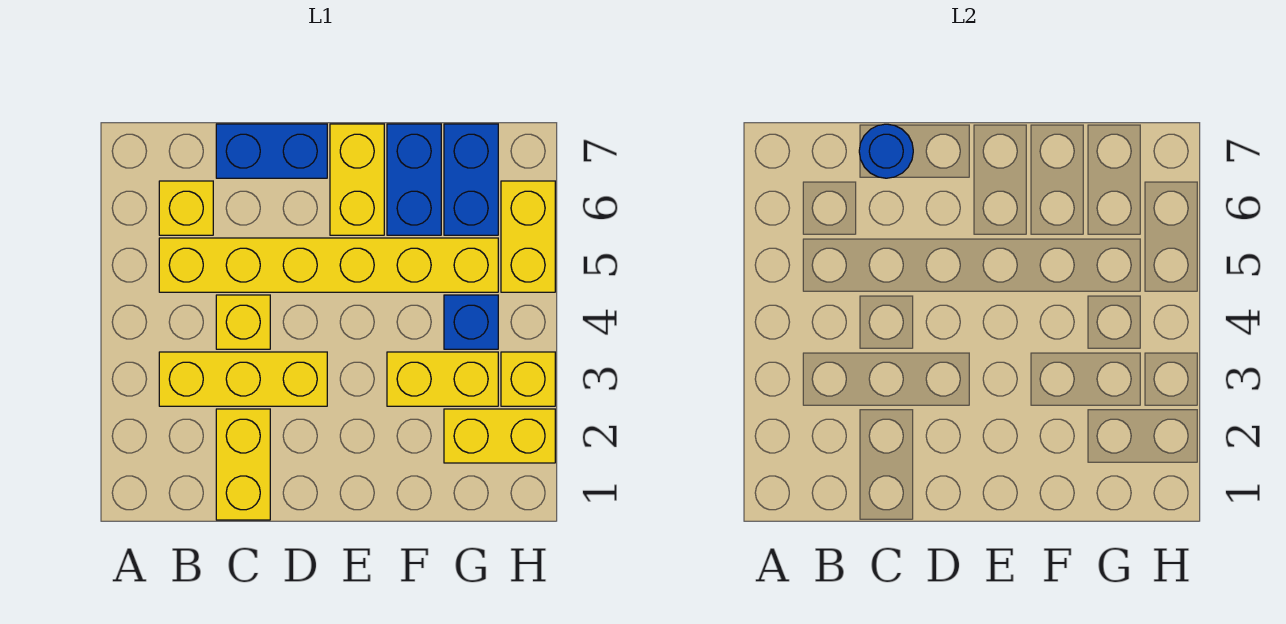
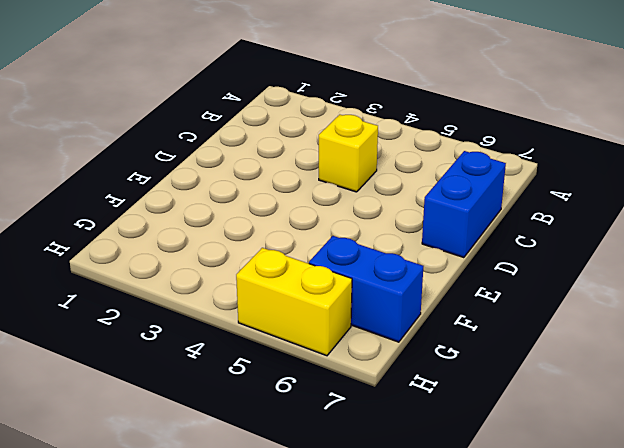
none -> yellow 1x3 brick [159,352,327,406]
none -> yellow 1x6 brick [159,238,498,292]
none -> yellow 1x1 brick [159,181,213,235]

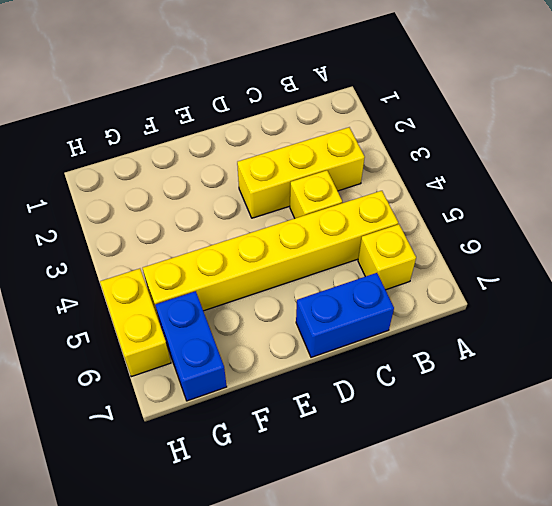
none -> yellow 1x2 brick [216,409,270,520]
none -> yellow 1x2 brick [330,124,384,235]
none -> yellow 1x2 brick [387,352,498,406]

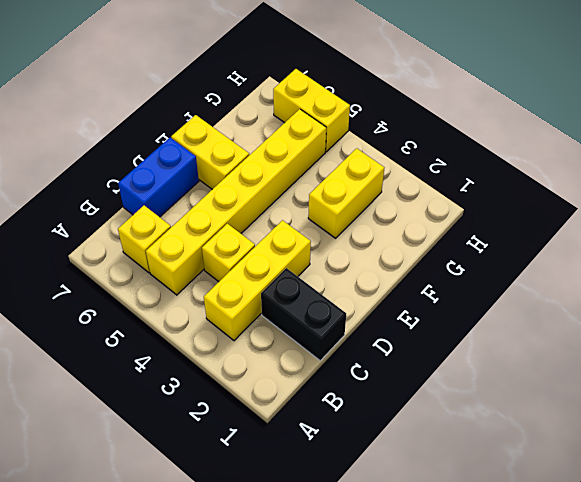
black 1x2 brick [261,268,346,361] -> yellow 1x2 brick [216,409,270,520]
none -> blue 1x2 brick [387,124,441,235]
none -> yellow 1x2 brick [444,409,555,463]
none -> blue 1x1 brick [444,295,498,349]

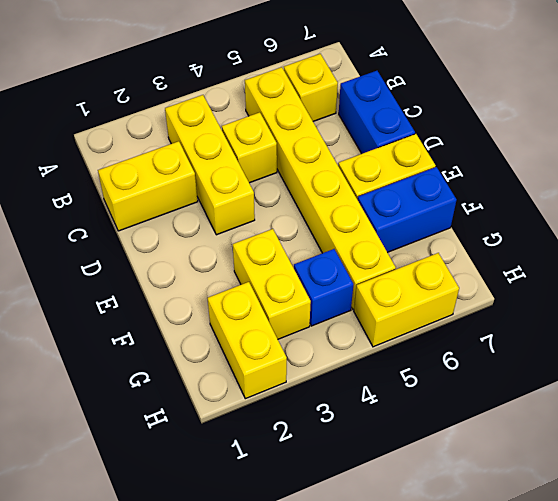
none -> blue 1x2 brick [444,124,498,235]
none -> yellow 1x1 brick [501,352,555,406]
none -> blue 1x1 round brick [859,124,913,178]

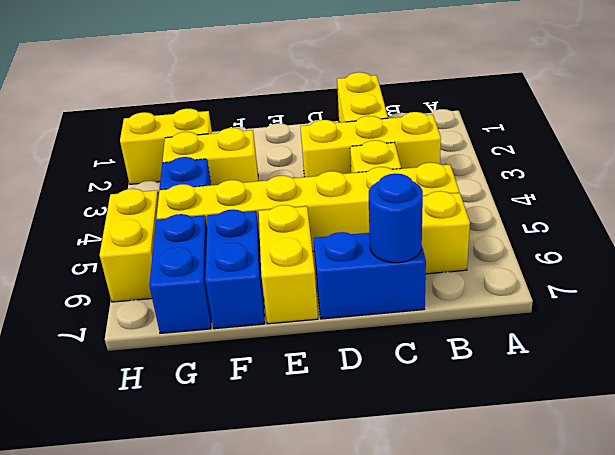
none -> yellow 1x1 brick [501,352,555,406]

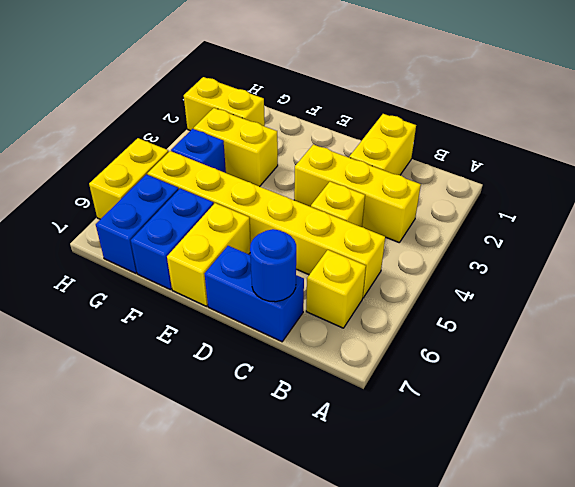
none -> yellow 1x1 brick [501,352,555,406]

